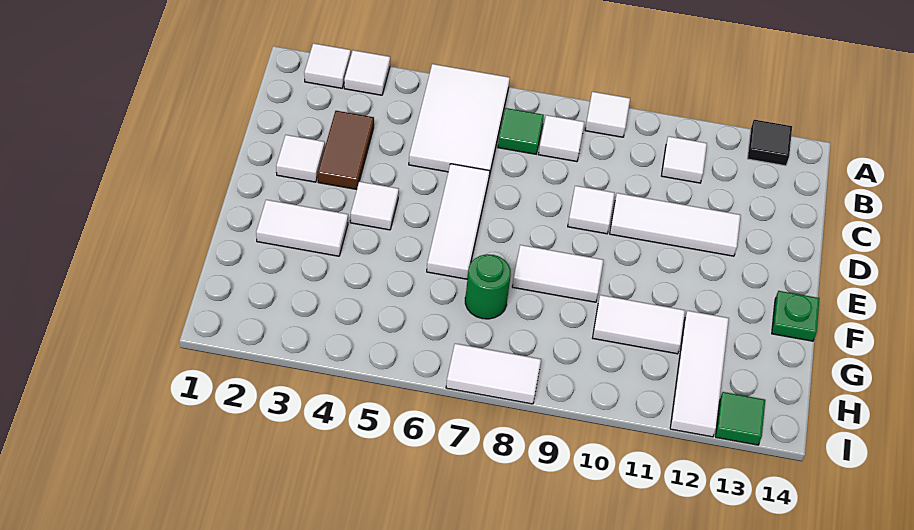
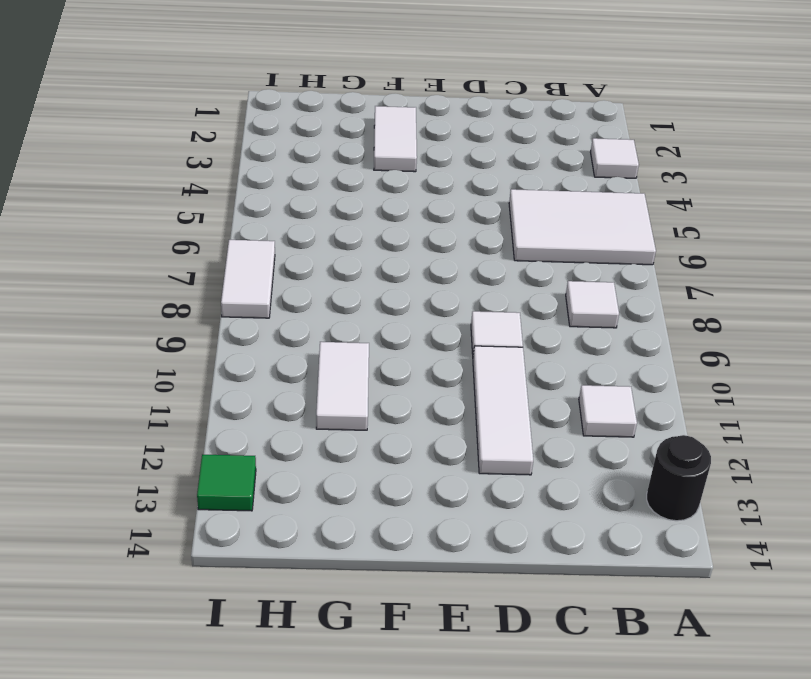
black 1x1 round brick [647,435,711,521] -> black 1x1 tile [747,120,792,166]
none -> white 1x1 tile [304,43,351,88]
none -> white 1x1 tile [585,92,630,137]
none -> green 1x1 tile [498,108,544,154]

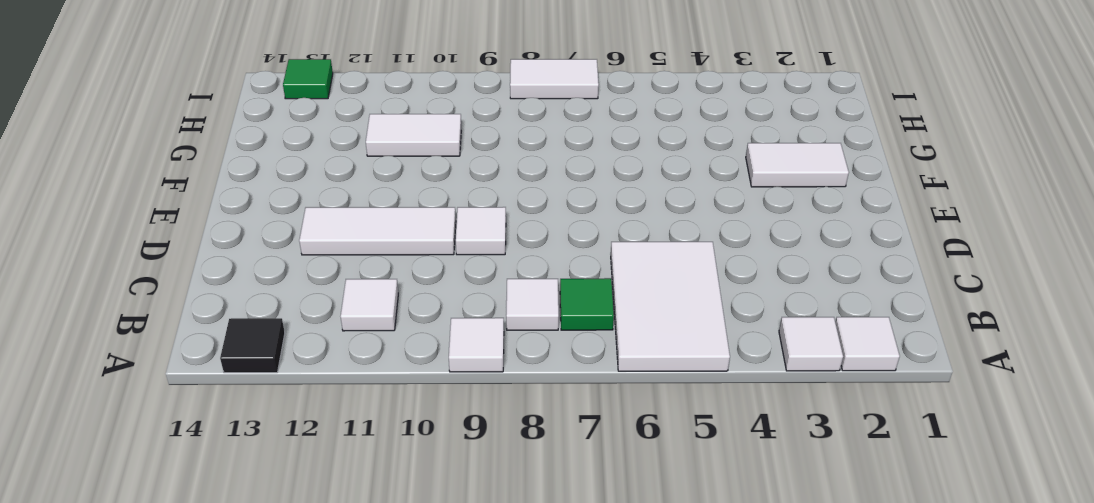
none -> brown 1x2 tile [318,111,374,189]
none -> white 1x1 tile [276,135,325,182]
none -> white 1x3 tile [427,164,490,279]

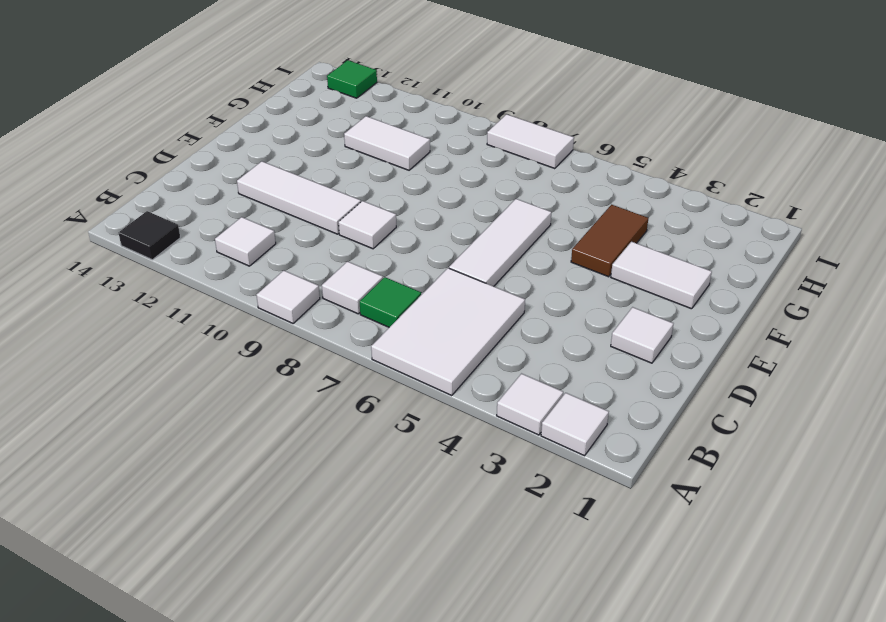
brown 1x2 tile [571,205,648,277] -> brown 1x2 tile moved to [318,111,374,189]
none -> white 1x1 tile [350,181,399,230]
none -> white 1x2 tile [512,245,604,302]
none -> green 1x1 plate [772,291,820,341]

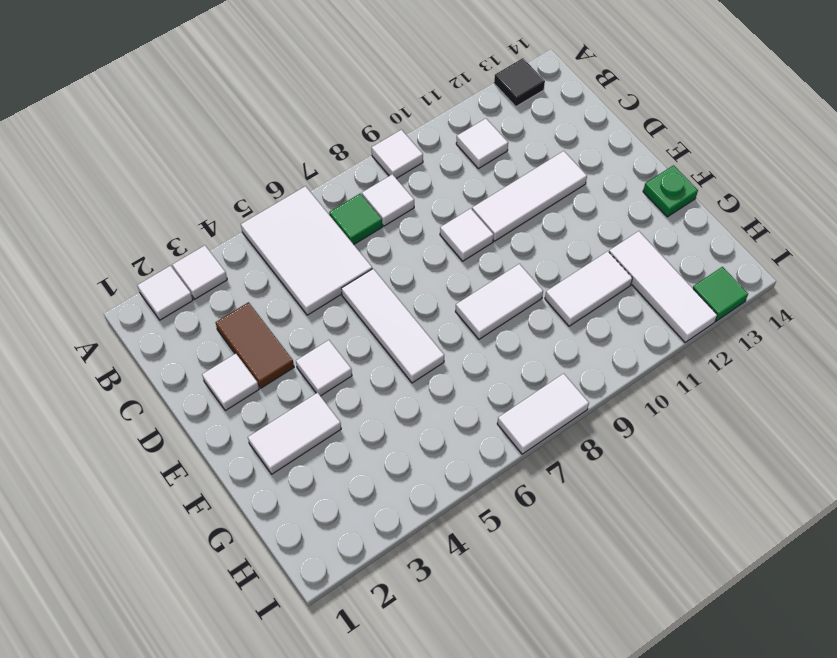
none -> green 1x1 round brick [465,254,511,319]

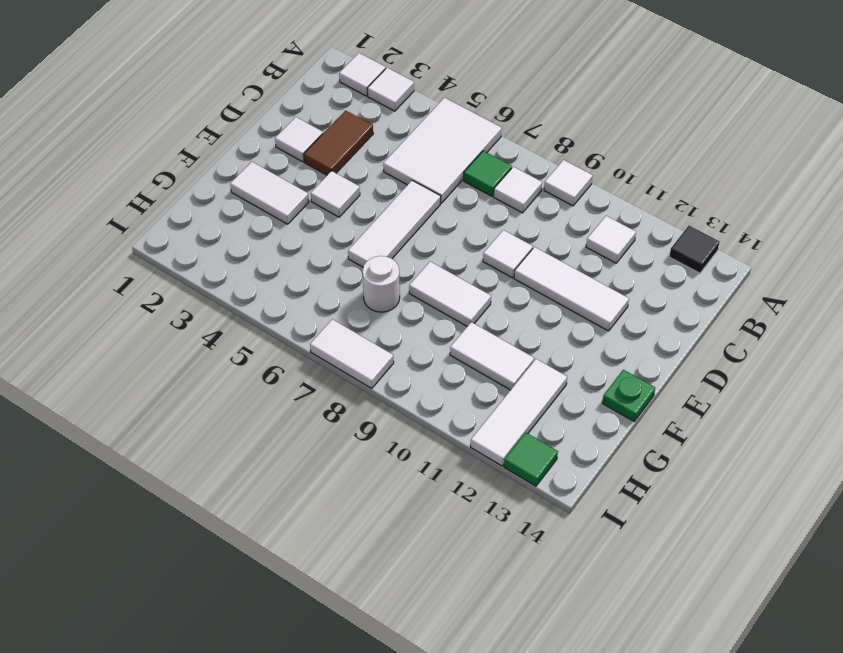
white 1x1 round brick [363,256,400,312] -> green 1x1 round brick [465,254,511,319]

